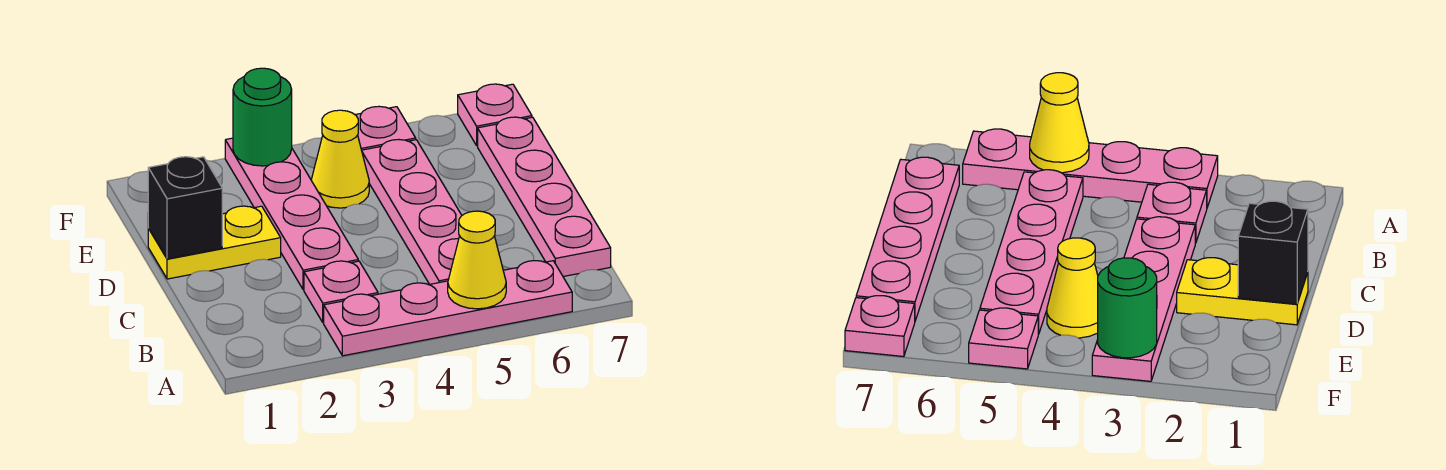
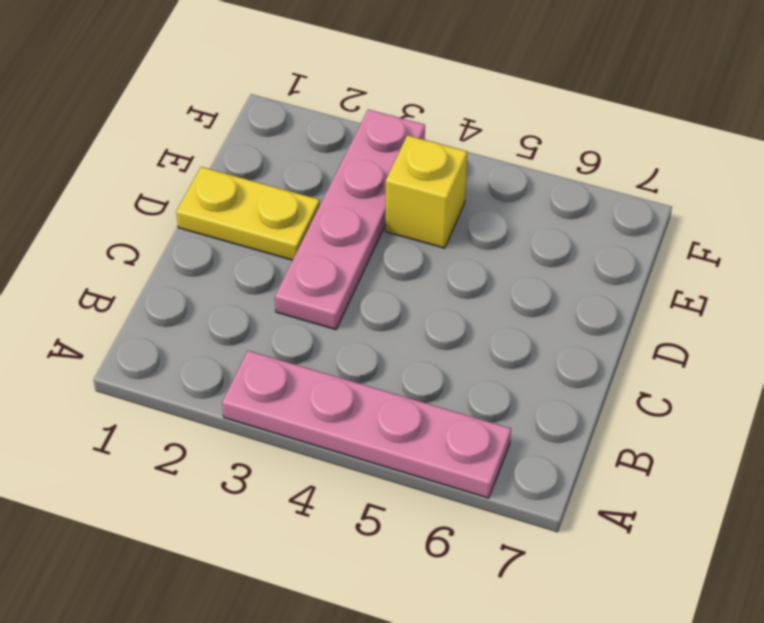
yellow 1x1 brick [386,135,467,248] -> yellow 1x1 cone [311,110,369,208]
none -> pink 1x1 plate [304,261,378,323]
none -> pink 1x4 plate [362,139,462,284]
none -> pink 1x4 plate [478,117,611,276]

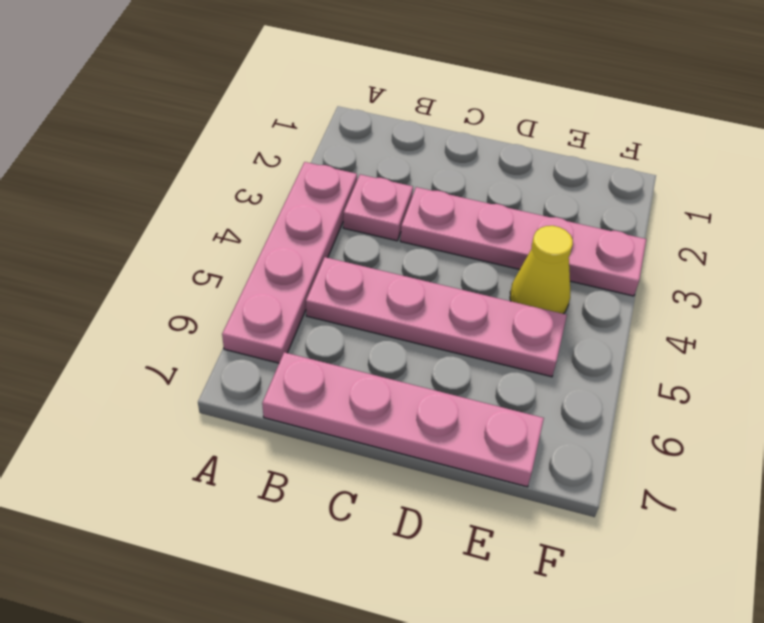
none -> yellow 1x2 plate [148,206,281,279]
none -> pink 1x1 plate [356,106,416,150]
none -> pink 1x1 plate [458,84,532,146]

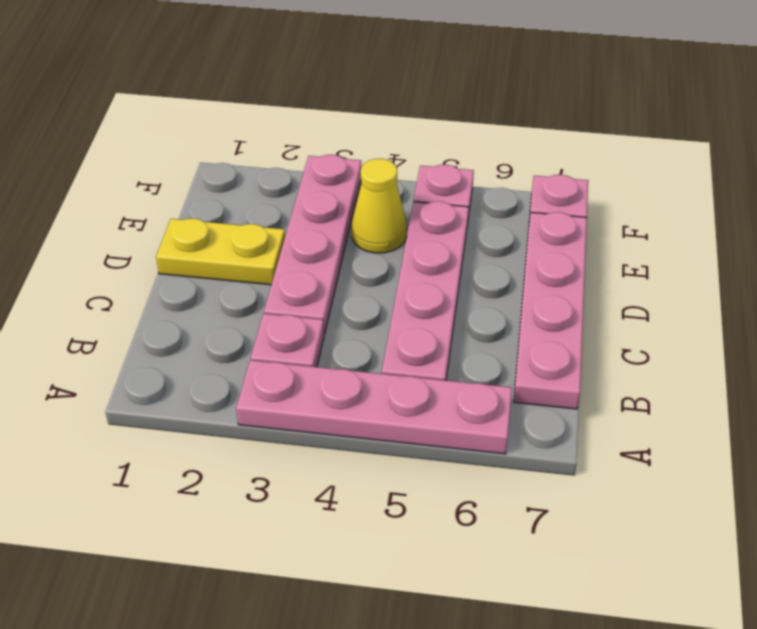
none -> yellow 1x1 cone [448,211,506,309]
none -> black 1x1 brick [148,157,222,259]
none -> green 1x1 round brick [233,68,292,166]

